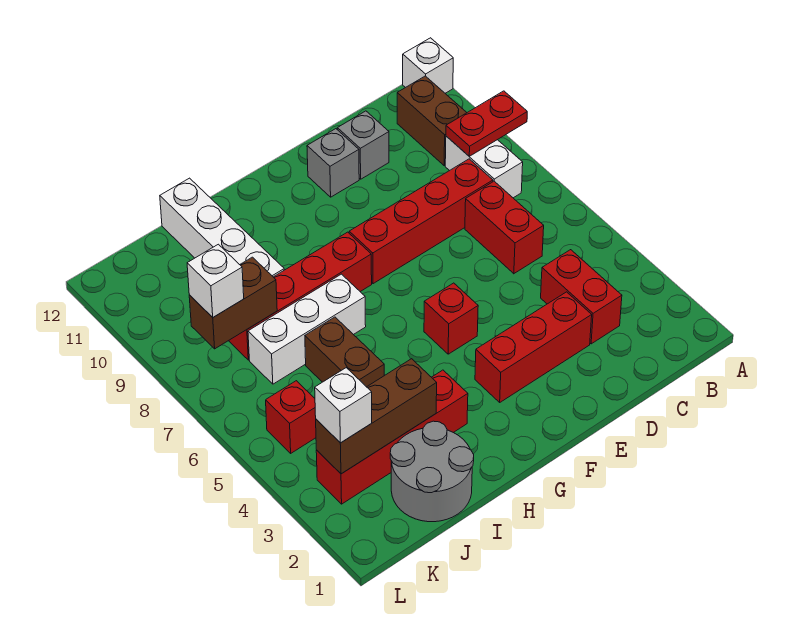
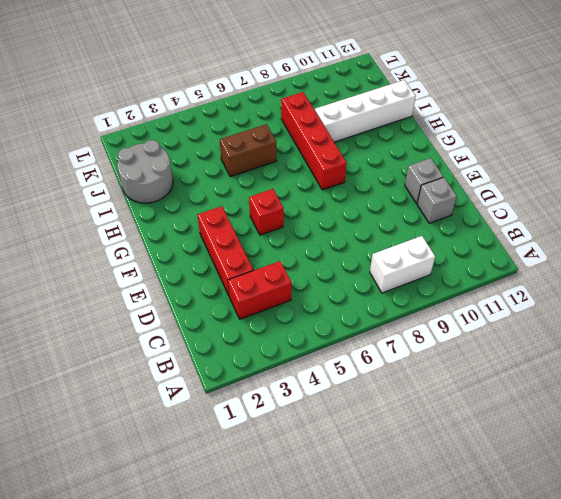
none -> white 1x1 brick [403,38,453,93]
none -> brown 1x2 brick [397,76,467,165]
none -> red 1x2 brick [465,181,544,274]

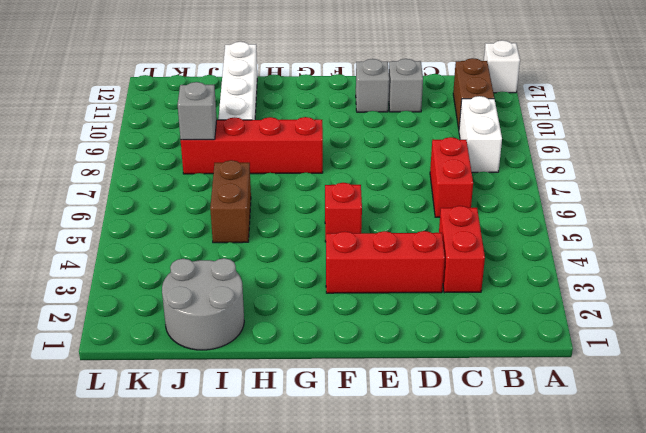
grey 1x1 brick [178,82,217,140] -> brown 1x2 brick [189,257,277,349]
none -> red 1x4 brick [349,159,493,284]
none -> red 1x4 brick [316,370,468,504]
none -> white 1x3 brick [248,274,366,384]

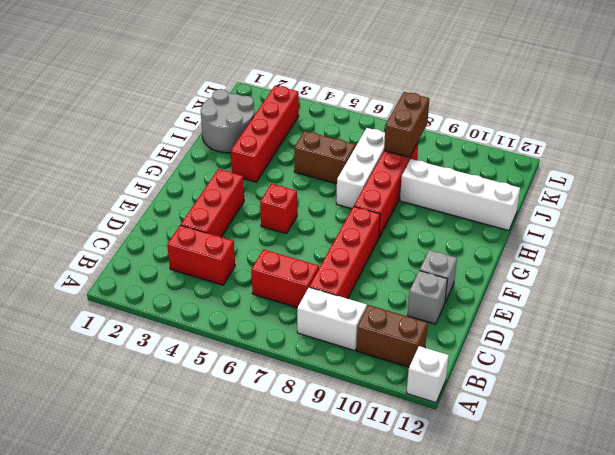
none -> red 1x1 brick [266,381,316,453]
none -> red 1x2 plate [446,91,527,156]
none -> brown 1x3 brick [316,359,437,474]

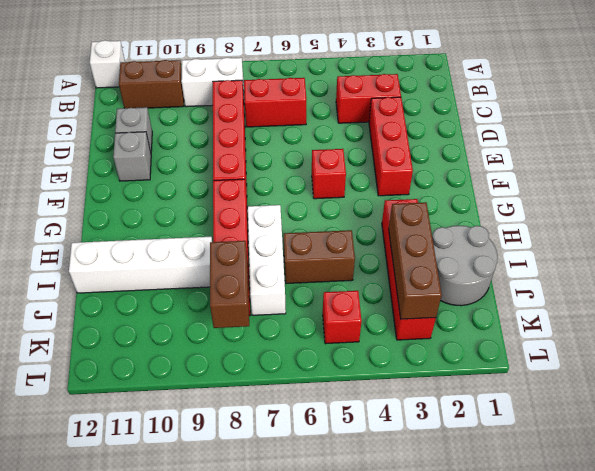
none -> red 1x2 plate [446,91,527,156]
none -> white 1x1 brick [315,368,372,443]
none -> white 1x1 brick [187,244,244,317]

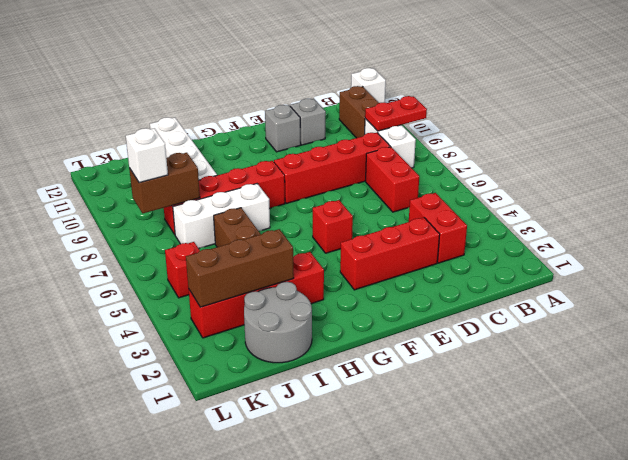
none -> white 1x1 brick [315,368,372,443]

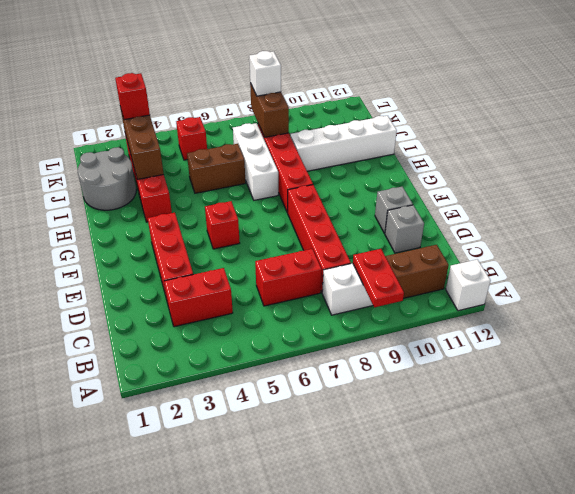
red 1x1 brick [115,73,150,120] -> white 1x1 brick [315,368,372,443]

